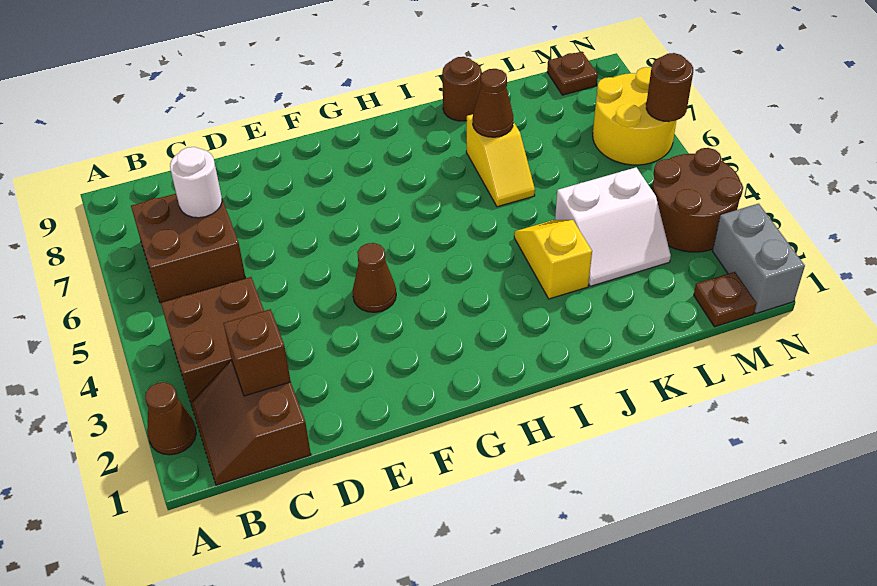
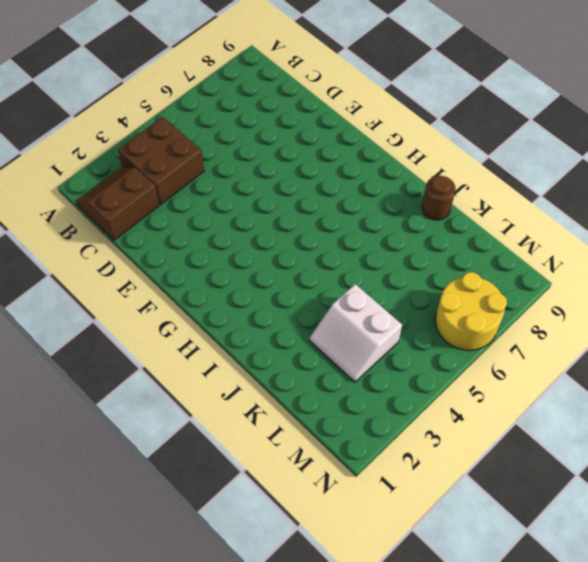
none -> brown 1x1 cone [145,382,196,455]
none -> brown 2x2 brick [131,194,246,303]
none -> brown 1x1 cone [353,243,396,312]

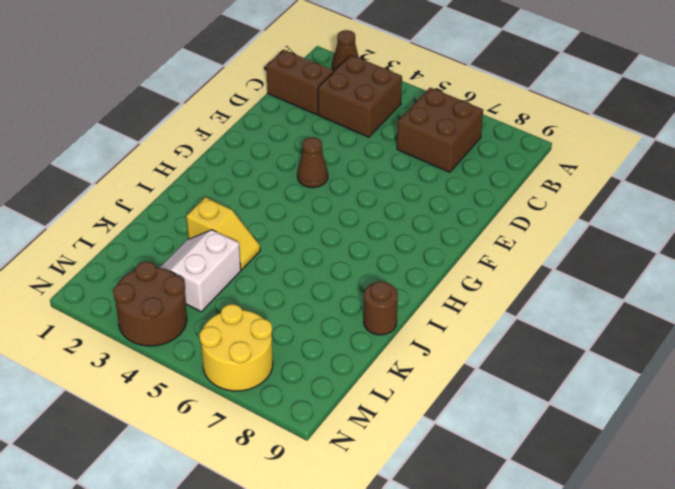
none -> yellow 1x2 slope [466,114,535,207]
none -> brown 1x1 plate [694,272,757,327]
none -> brown 1x1 plate [547,52,598,95]

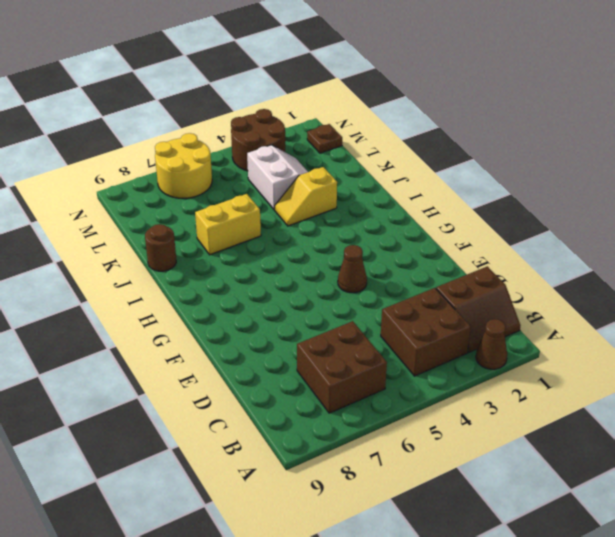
yellow 1x2 brick [195,194,261,255] -> yellow 1x2 slope [466,114,535,207]
none -> brown 1x1 plate [547,52,598,95]
none -> grey 1x2 brick [713,204,805,314]
none -> brown 1x1 brick [223,309,291,396]

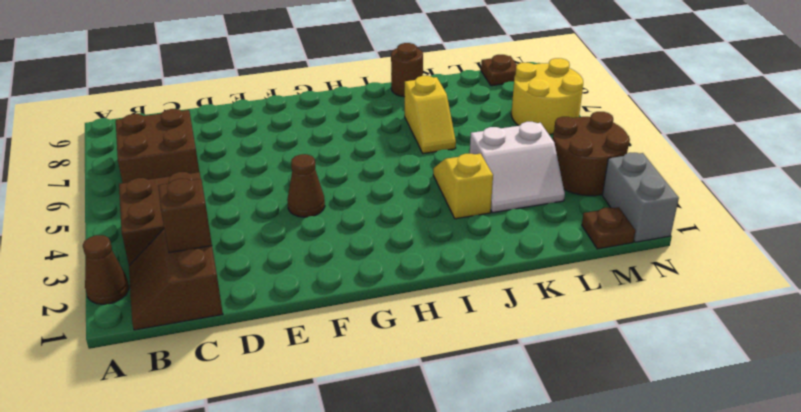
none -> white 1x1 round brick [170,147,222,218]
none -> brown 1x1 cone [473,69,513,137]
none -> brown 1x1 round brick [646,53,693,122]

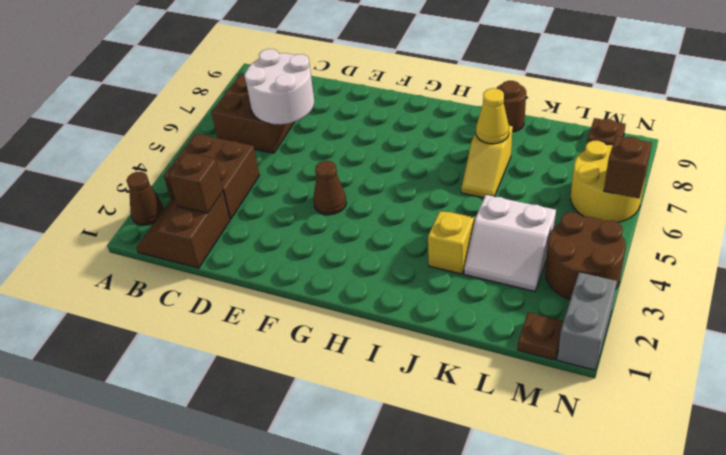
white 2x2 round brick [244,49,314,124] -> white 1x1 round brick [170,147,222,218]
yellow 1x1 cone [476,88,509,144] -> brown 1x1 cone [473,69,513,137]
brown 1x1 brick [604,136,652,198] -> brown 1x1 round brick [646,53,693,122]

